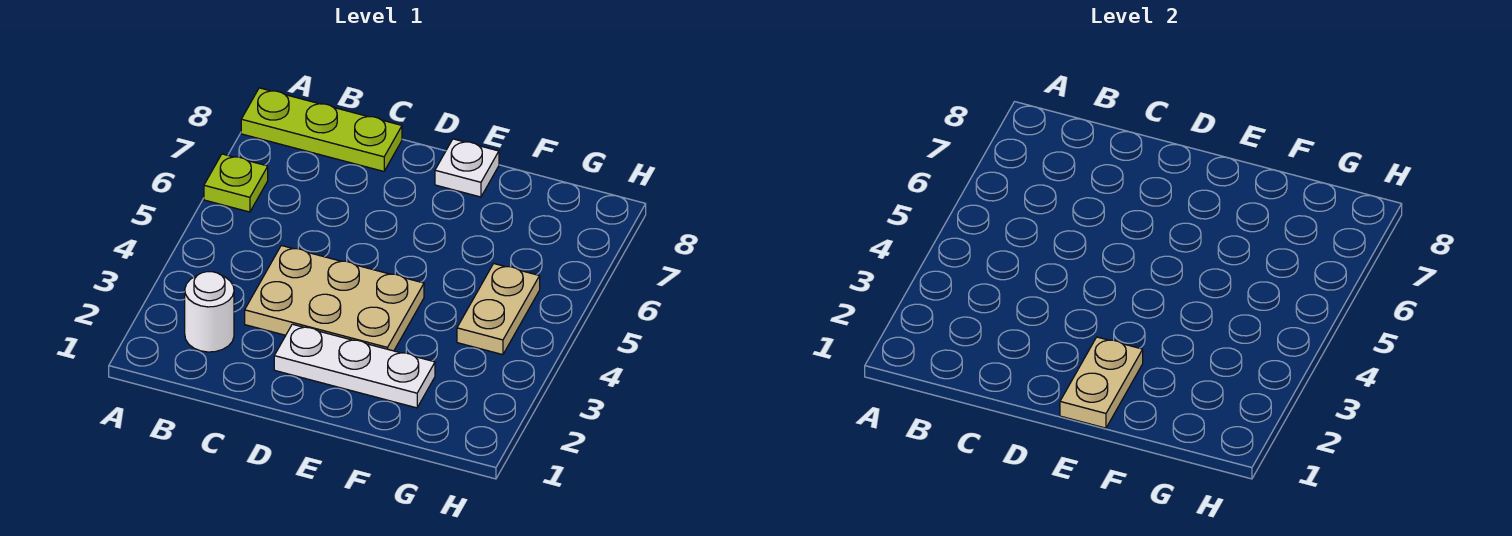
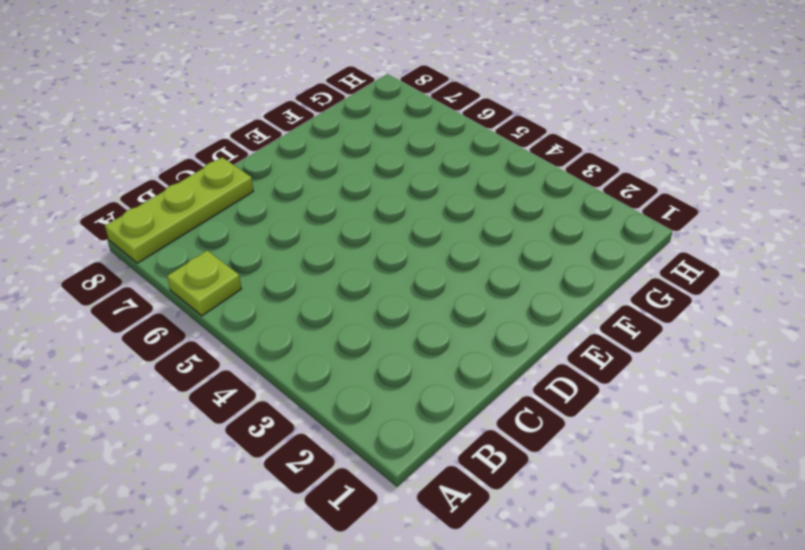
none -> white 1x1 round brick [185,272,234,352]
none -> tan 2x3 plate [245,246,424,351]

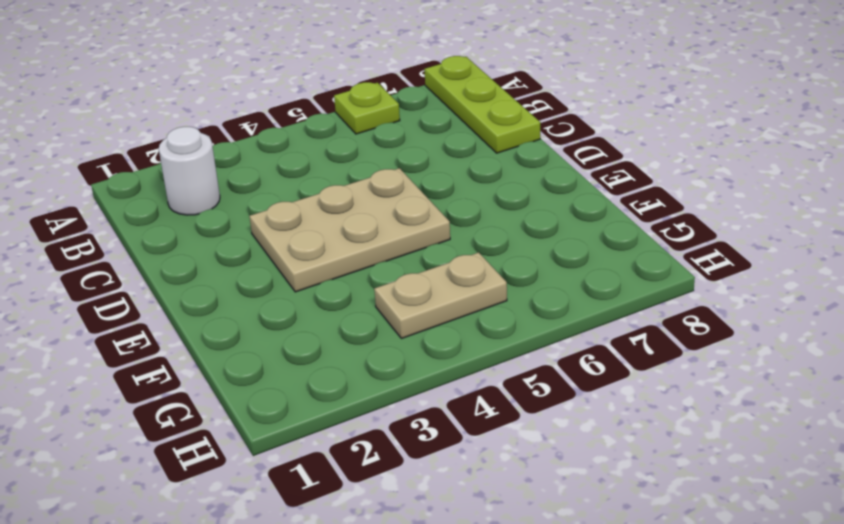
tan 2x3 plate [249,168,450,292] -> tan 2x3 plate turned to [245,246,424,351]
none -> white 1x3 plate [274,324,435,408]
none -> white 1x1 plate [435,139,499,197]

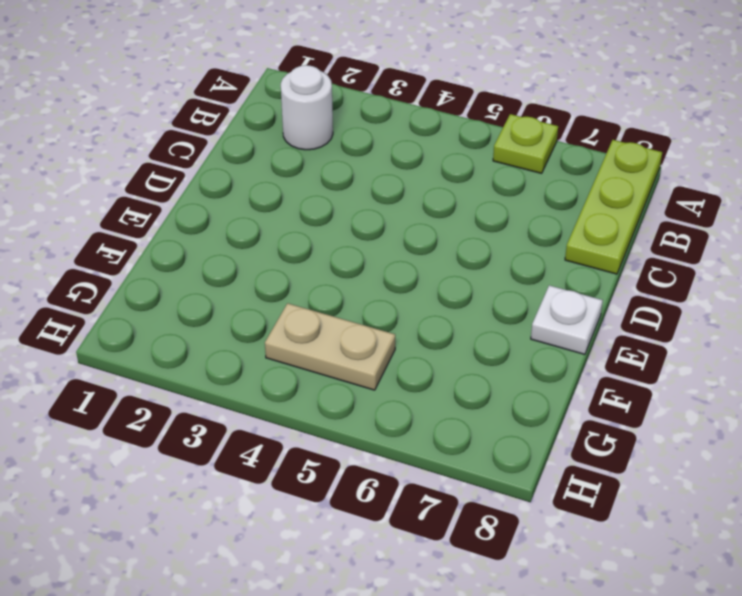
none -> tan 2x3 plate [245,246,424,351]
none -> white 1x3 plate [274,324,435,408]

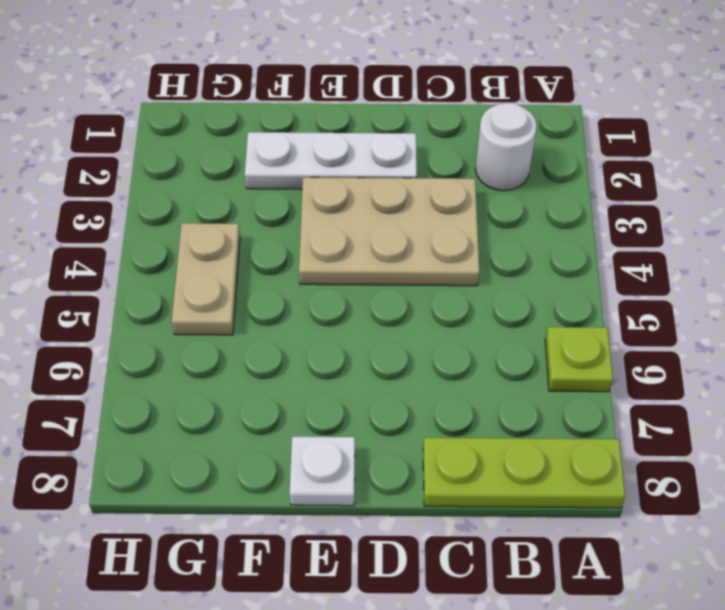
none -> tan 1x2 plate [1060,337,1143,428]

